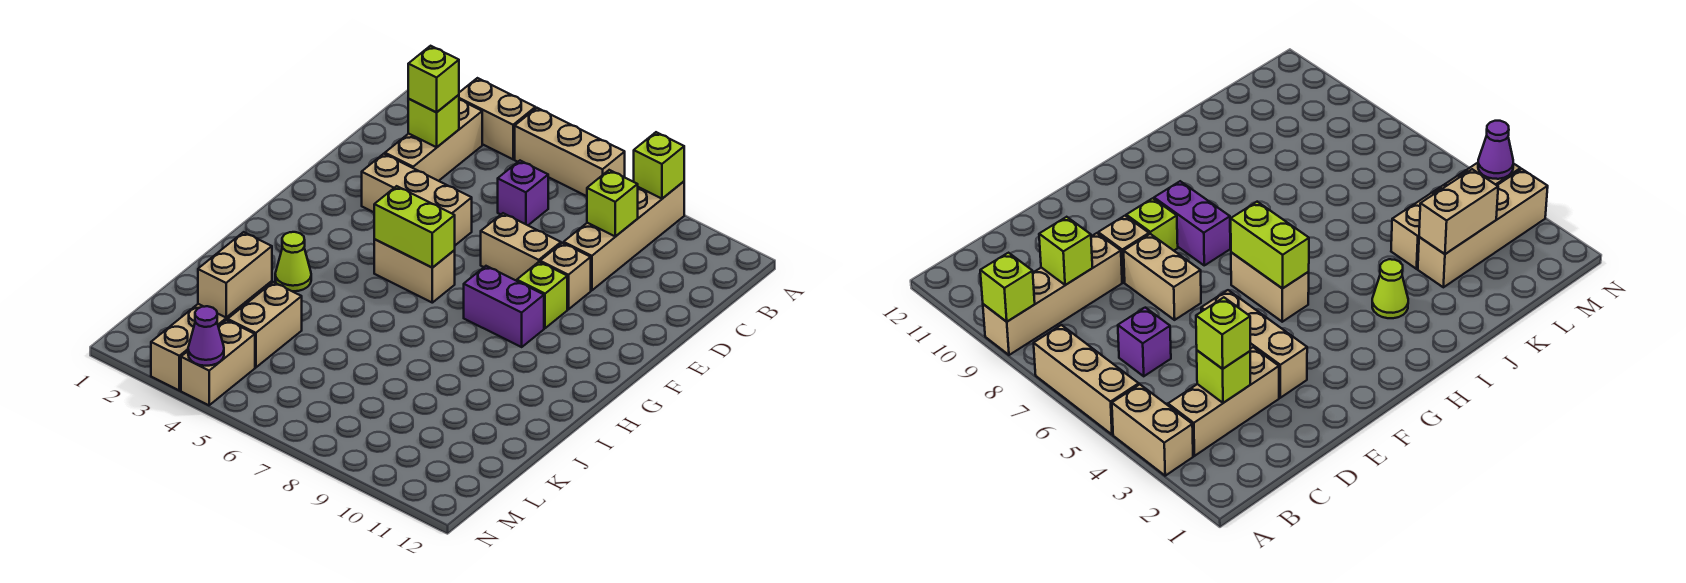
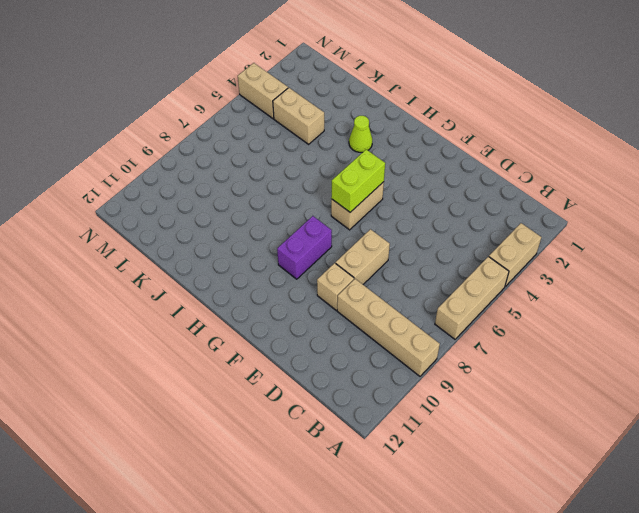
none -> tan 1x3 brick [385,100,482,181]
none -> purple 1x1 brick [498,161,548,225]
none -> tan 1x3 brick [362,154,472,245]

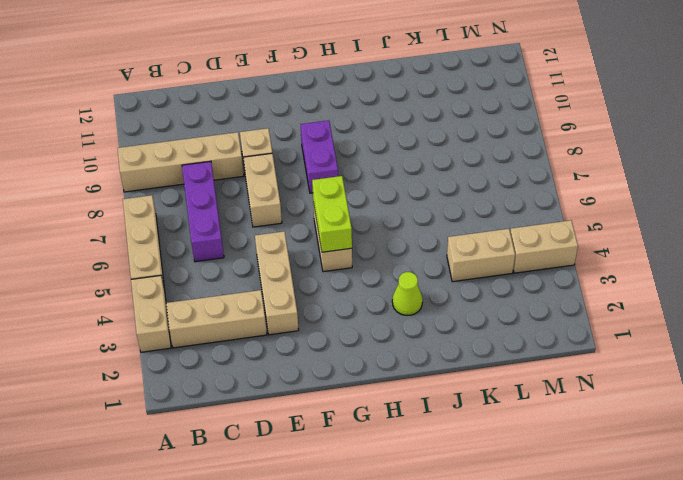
purple 1x3 brick [182,161,224,262] -> purple 1x1 brick [498,161,548,225]
none -> lime 1x1 brick [517,262,567,328]
none -> tan 1x4 brick [151,281,272,390]
none -> lime 1x1 brick [634,132,684,199]

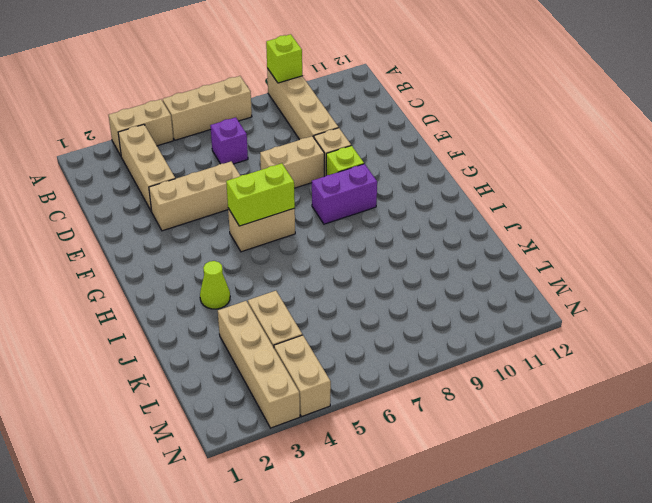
none -> lime 1x1 brick [408,95,459,147]
none -> lime 1x1 brick [587,170,638,237]
none -> tan 1x2 brick [198,232,272,318]

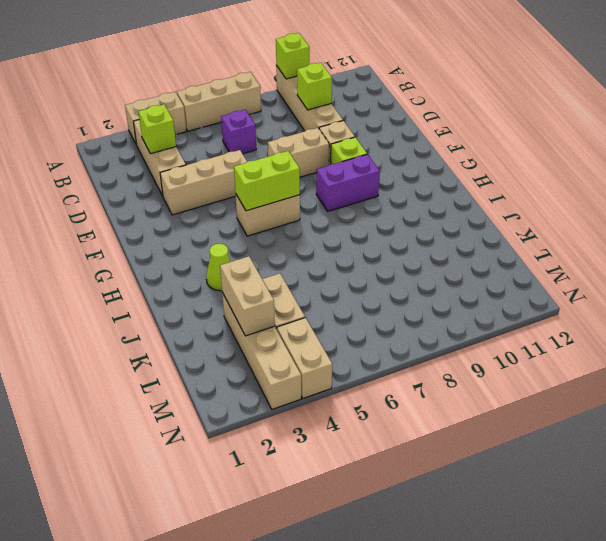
none -> purple 1x1 cone [188,306,224,366]
none -> lime 1x1 brick [408,46,459,112]

